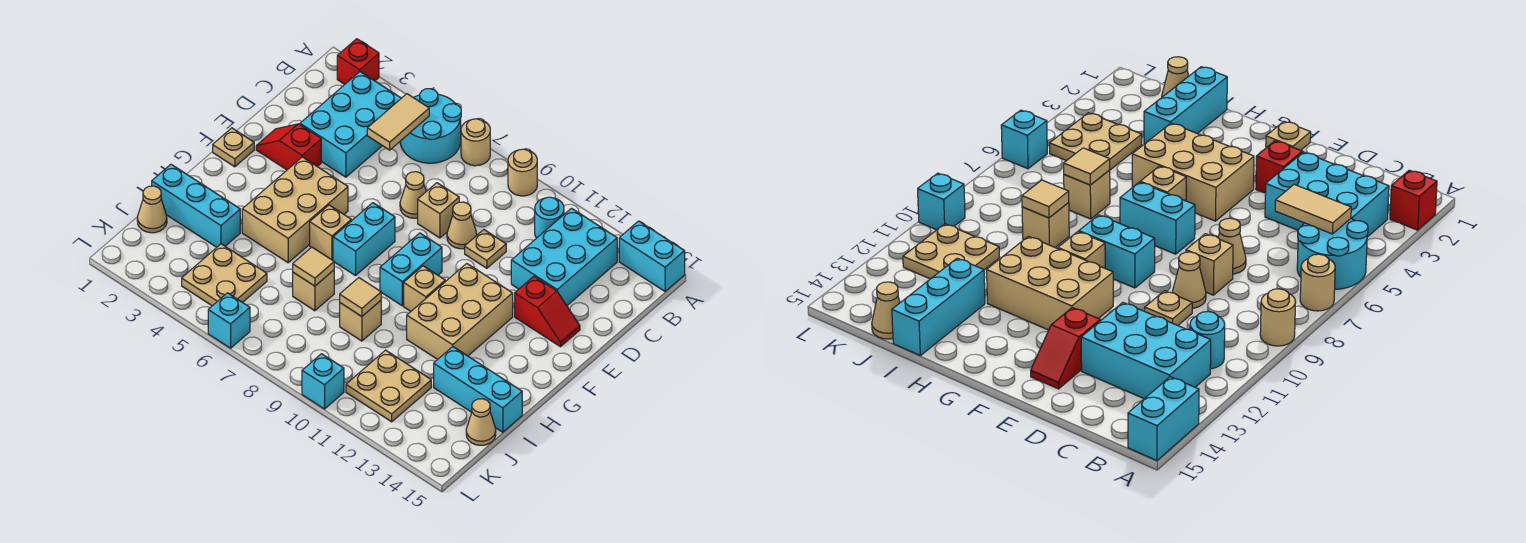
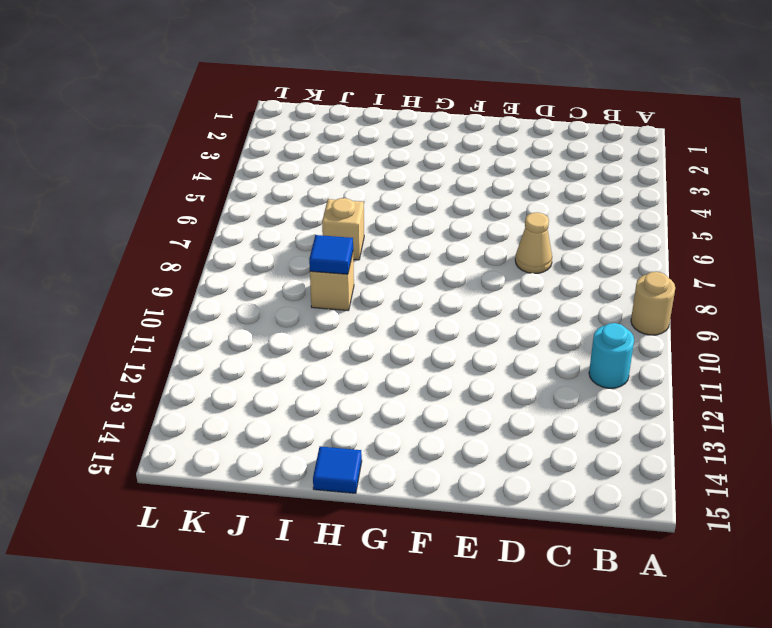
blue 1x1 tile [313,446,362,493] -> none
blue 1x1 tile [309,235,353,274] -> tan 1x1 tile [340,278,381,316]
none -> red 1x1 brick [337,39,379,84]
none -> cyan 2x2 round brick [400,89,461,163]
none -> tan 1x1 round brick [461,119,490,166]
none -> cyan 1x2 brick [619,221,685,291]

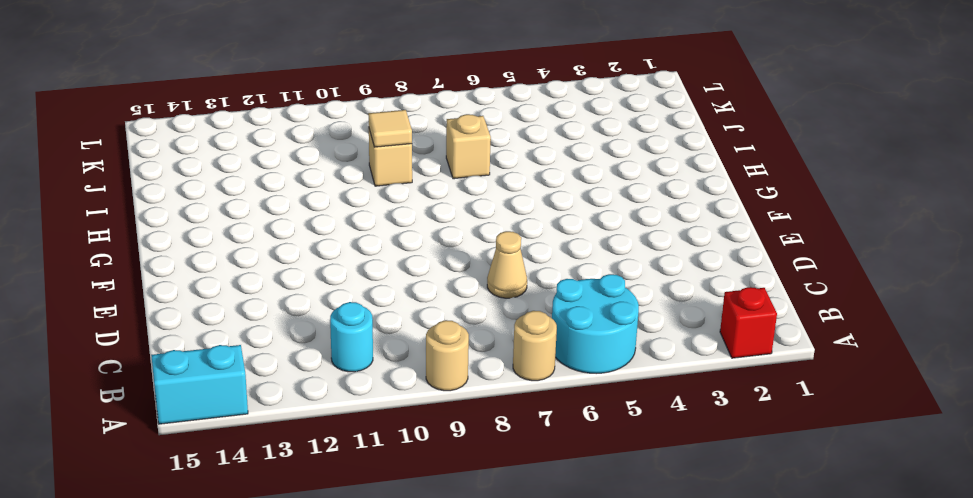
none -> cyan 2x3 brick [300,72,401,177]
none -> cyan 2x3 brick [511,208,617,305]
none -> tan 1x1 brick [418,183,459,238]
none -> tan 1x1 cone [447,202,477,249]

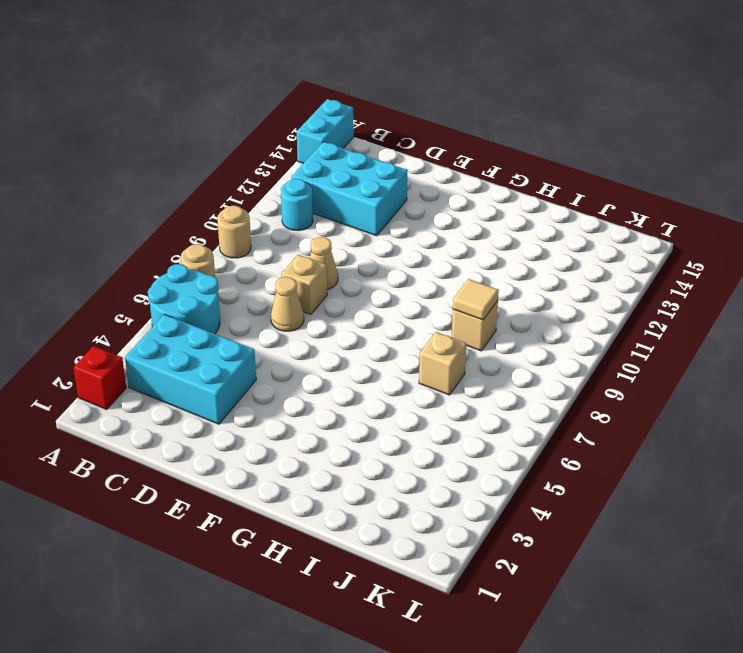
none -> tan 1x1 plate [465,230,506,268]
none -> red 1x2 slope [256,124,321,170]
none -> red 1x2 slope [515,276,580,347]
none -> tan 1x1 plate [213,128,254,167]

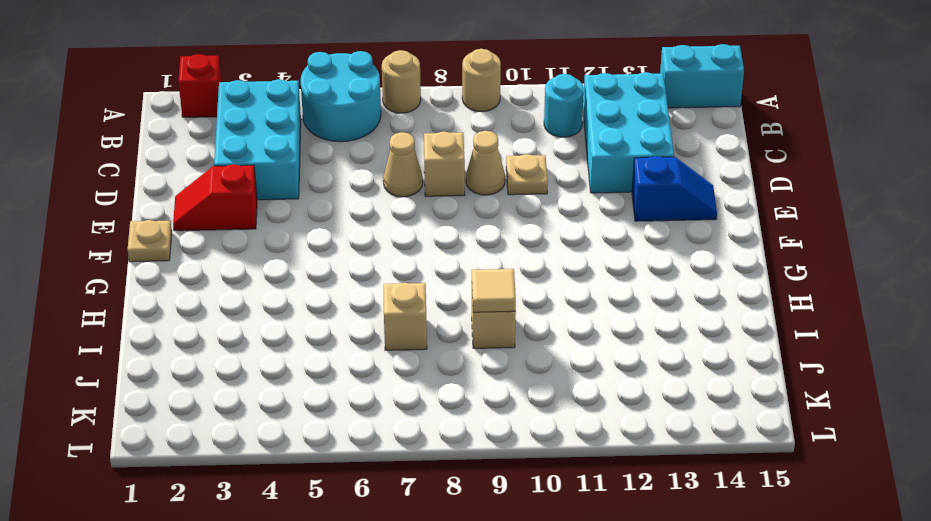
blue 1x2 slope [632,156,717,221] -> red 1x2 slope [515,276,580,347]
none -> tan 2x3 brick [242,157,348,263]
none -> cyan 1x2 brick [333,203,395,276]
none -> cyan 1x2 brick [380,233,442,306]
none -> tan 2x3 brick [407,263,513,359]

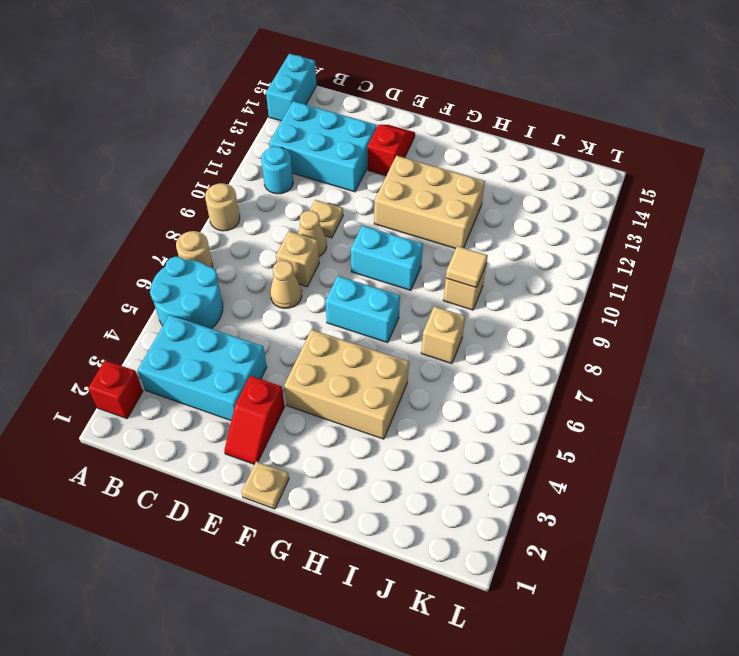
none -> tan 1x1 brick [310,205,351,260]
none -> tan 1x1 brick [404,266,445,311]
none -> cyan 1x3 brick [152,164,240,247]
none -> cyan 1x3 brick [434,347,522,432]

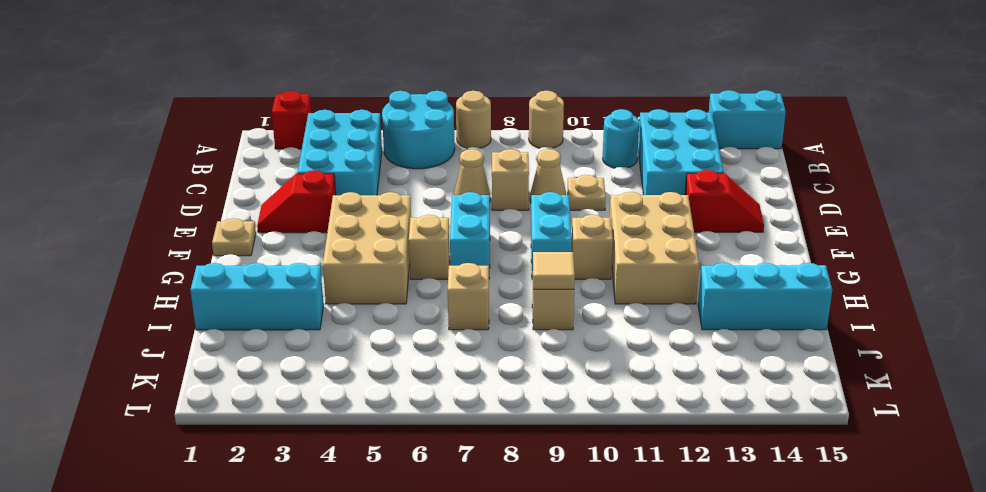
none -> tan 1x1 cone [137,186,167,233]
none -> tan 2x2 plate [182,244,267,306]
none -> tan 2x2 plate [346,350,431,422]
none -> tan 1x1 cone [466,399,496,445]

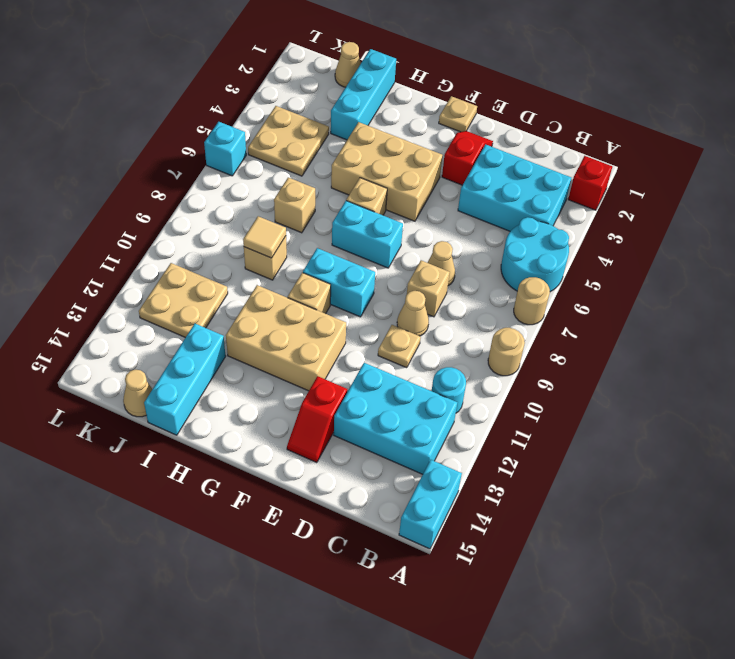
none -> cyan 1x1 brick [302,354,344,409]
none -> tan 1x2 tile [367,94,429,150]
none -> tan 1x1 tile [293,247,334,286]

